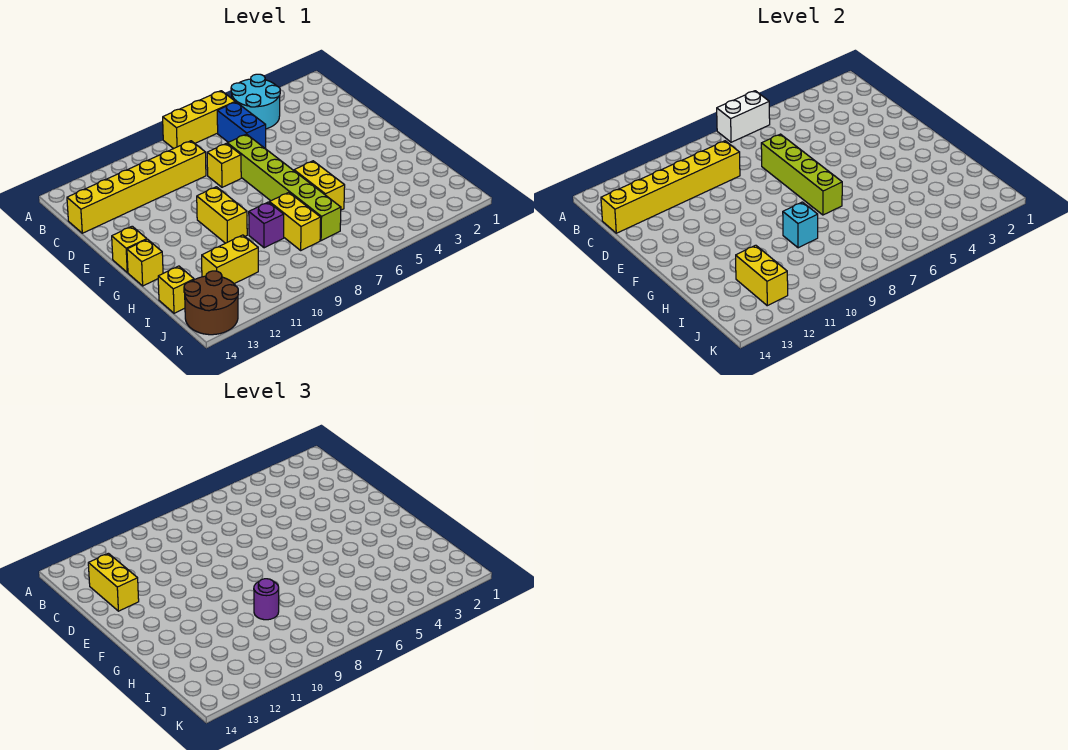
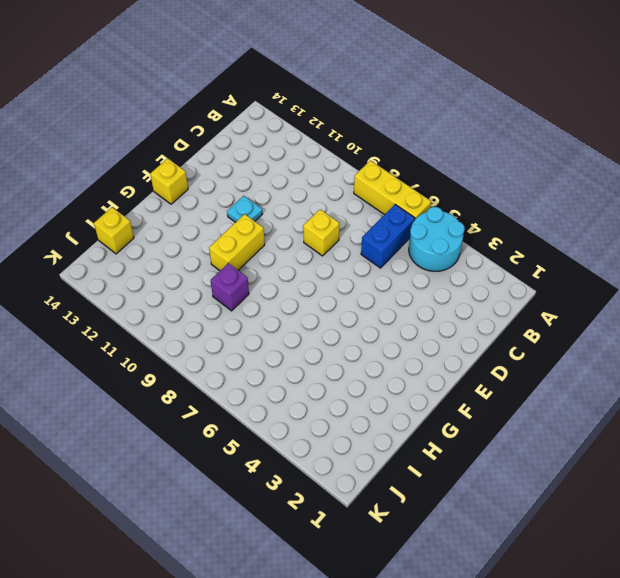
cyan 1x1 plate [227,196,262,222] -> none
none -> yellow 1x6 brick [67,141,206,233]
none -> lime 1x6 brick [227,134,341,241]
none -> yellow 1x2 brick [294,161,345,210]

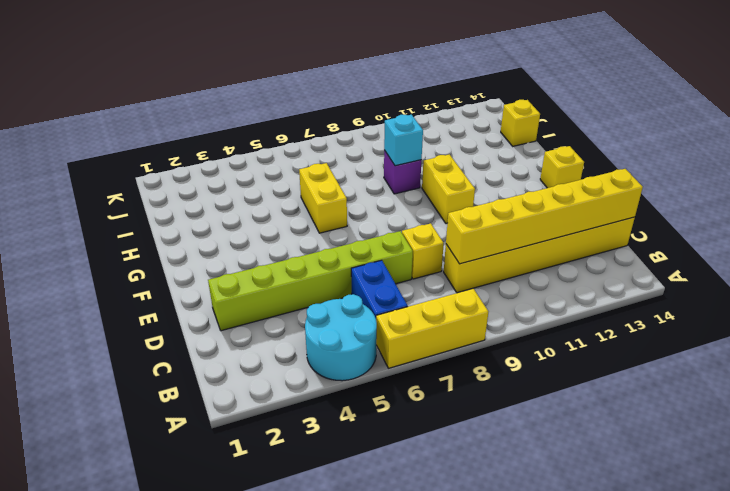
lime 1x6 brick [208,231,413,331] -> lime 1x6 brick turned to [227,134,341,241]
none -> yellow 1x1 brick [127,239,163,286]
none -> yellow 1x2 brick [269,192,321,250]
none -> yellow 1x2 brick [202,235,258,284]

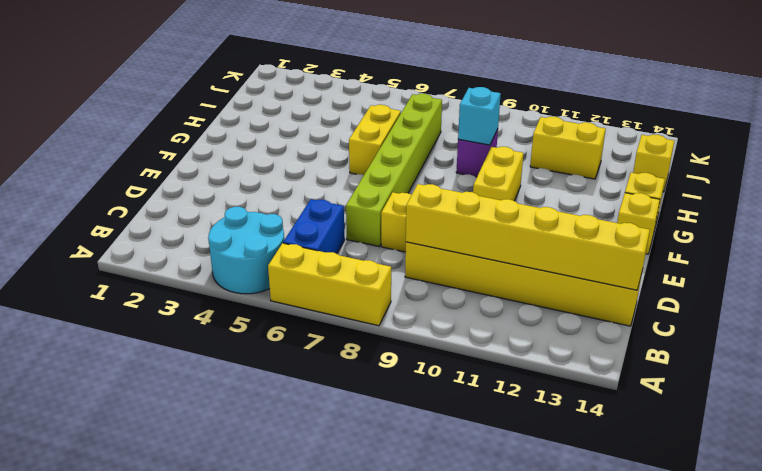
none -> yellow 1x2 brick [269,192,321,250]
none -> brown 2x2 round brick [184,271,238,335]
none -> white 1x2 brick [717,91,770,142]

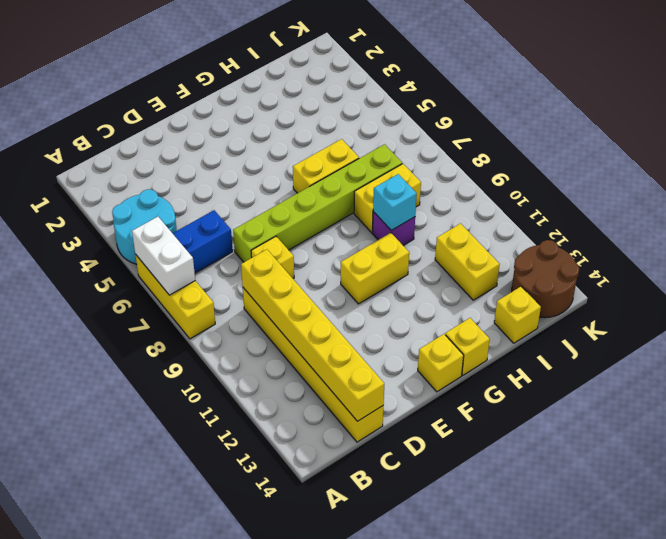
none -> lime 1x4 brick [761,134,842,215]
none -> yellow 1x2 brick [736,245,788,306]
none -> yellow 1x2 brick [88,553,139,611]

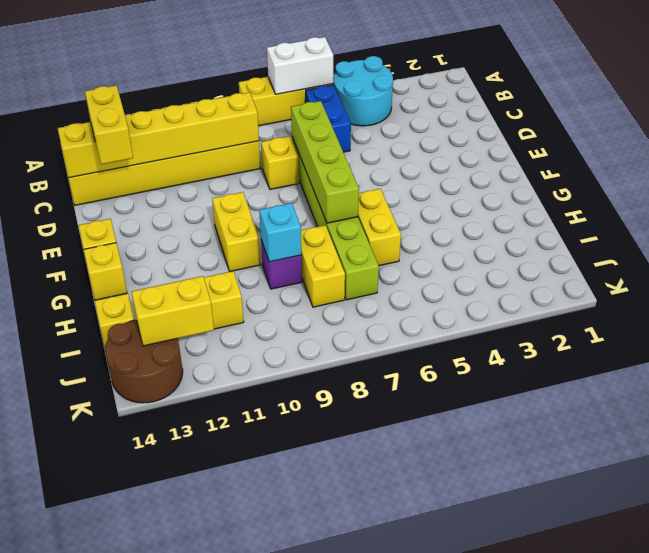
yellow 1x2 brick [132,276,214,346] -> yellow 1x2 brick turned to [736,245,788,306]
none -> purple 1x1 round brick [254,579,279,620]

